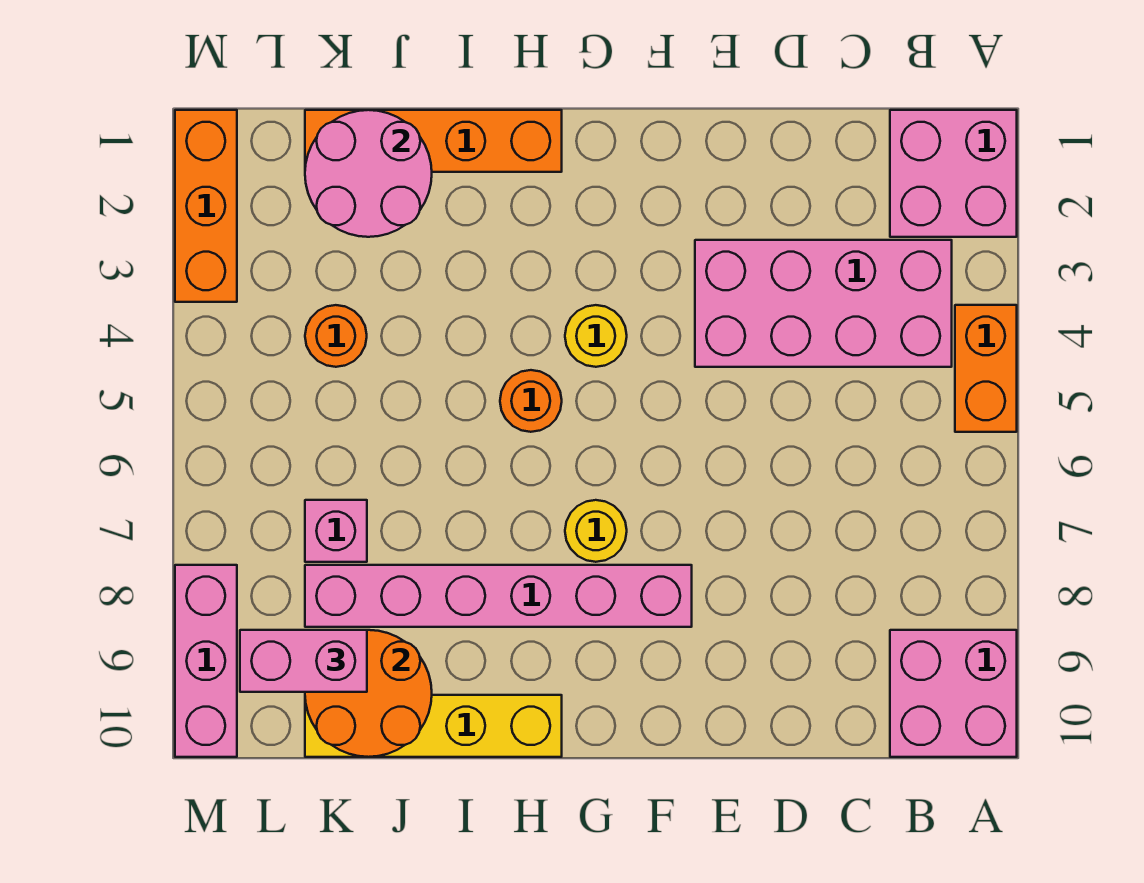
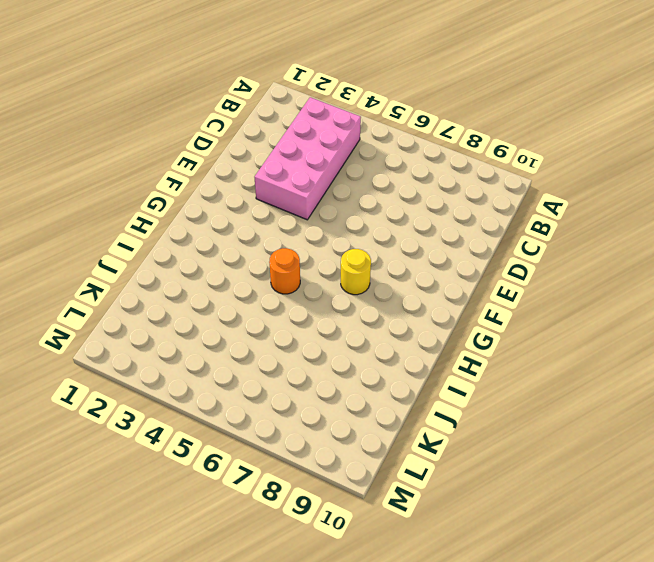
none -> pink 2x2 brick [890,110,1017,237]
none -> orange 1x2 brick [955,305,1017,432]
none -> pink 2x2 brick [890,630,1017,757]

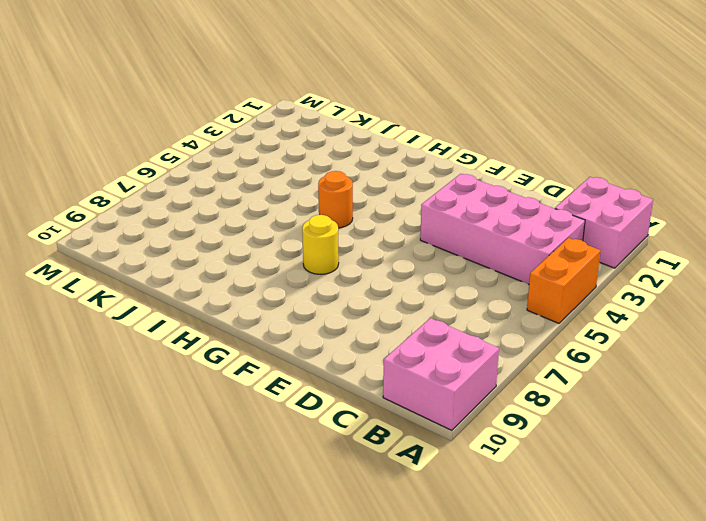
none -> pink 1x6 brick [305,565,692,627]
none -> yellow 1x1 round brick [565,305,627,367]
none -> orange 1x4 brick [305,110,562,172]

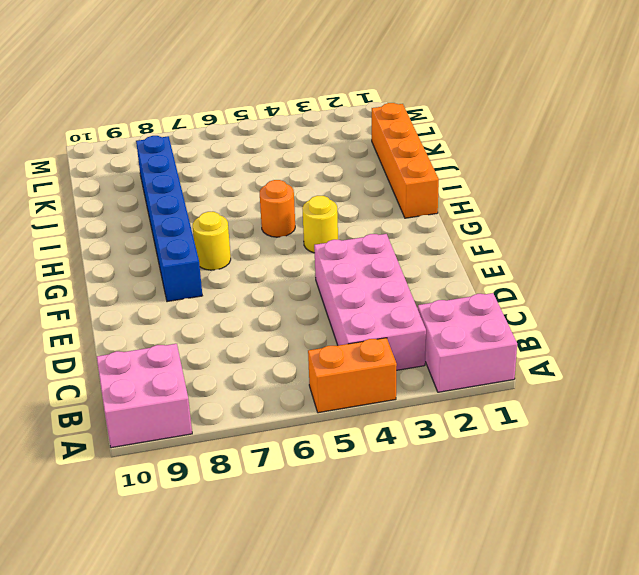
blue 1x6 brick [136,136,202,302] -> pink 1x6 brick [305,565,692,627]
none -> yellow 1x4 brick [305,695,562,757]
none -> orange 1x1 round brick [305,305,367,367]
none -> pink 1x1 brick [305,500,367,562]

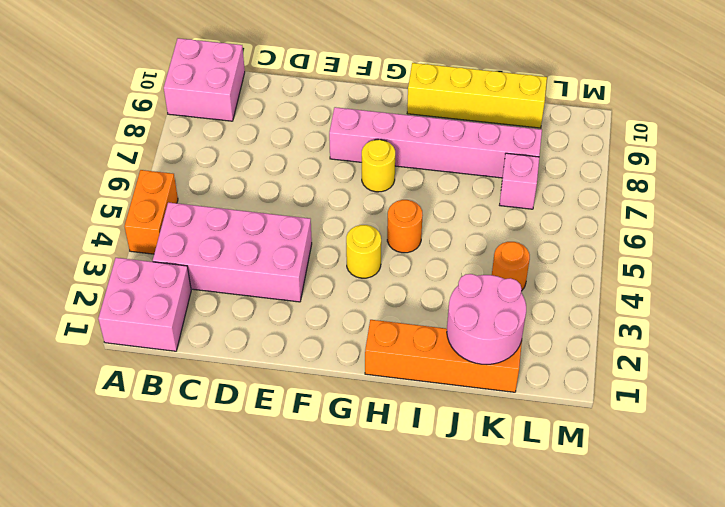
none -> orange 1x3 brick [175,110,237,302]
none -> pink 1x3 brick [175,565,237,757]
none -> orange 2x2 round brick [305,630,432,757]

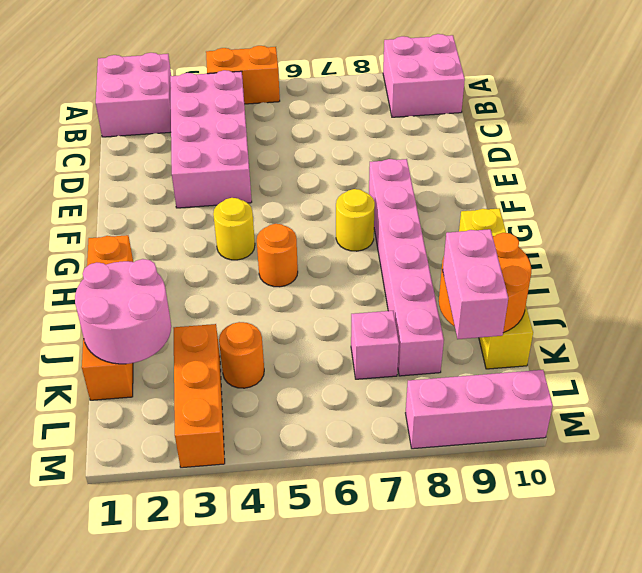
orange 1x3 brick [174,324,225,468] -> orange 1x3 brick turned to [175,110,237,302]

